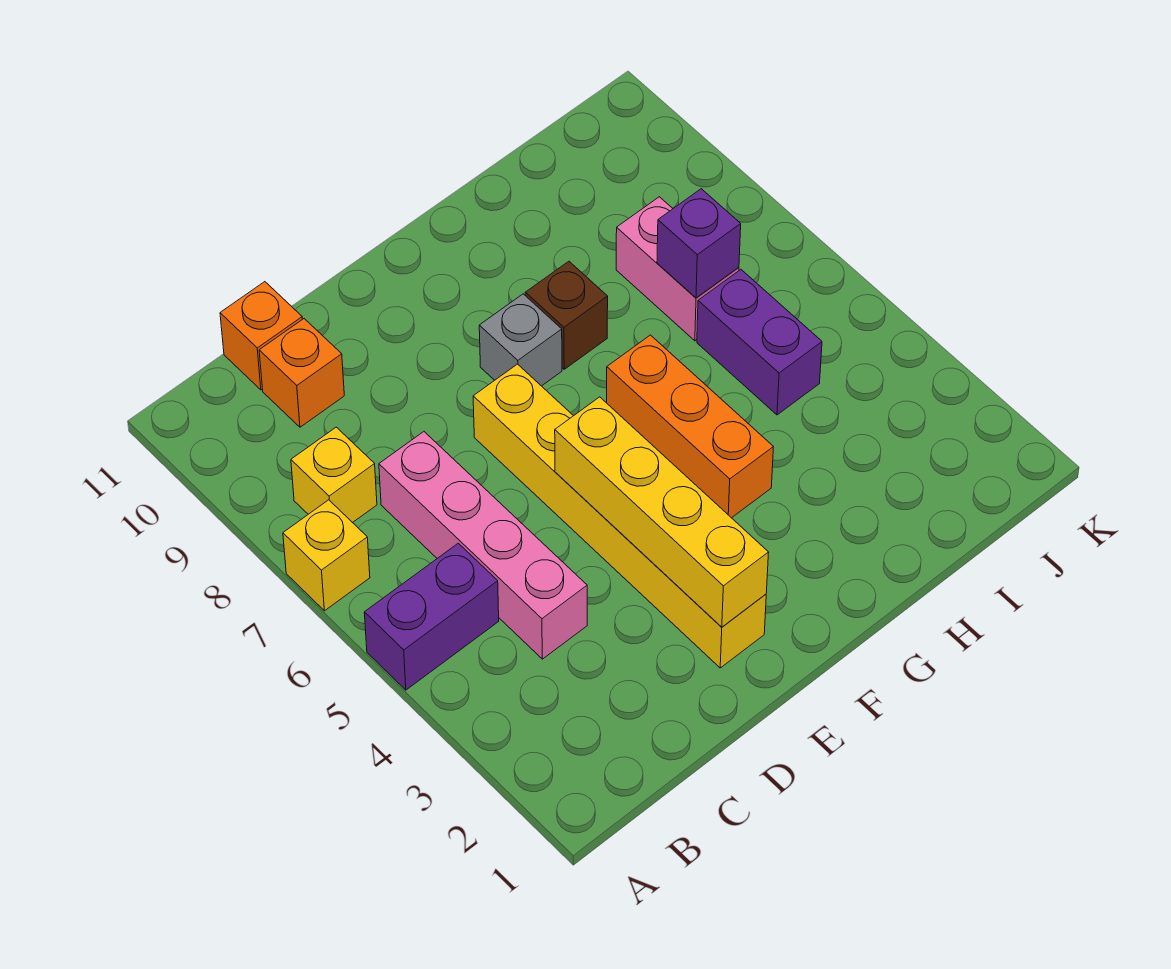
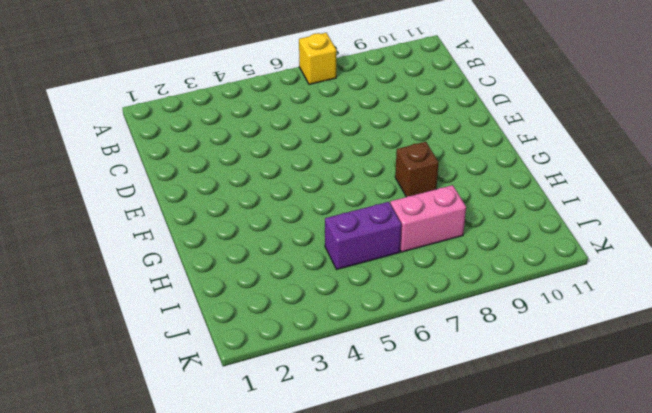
none -> purple 1x2 brick [364,543,499,690]
none -> yellow 1x1 brick [291,427,377,523]
none -> pink 1x4 brick [379,432,587,659]

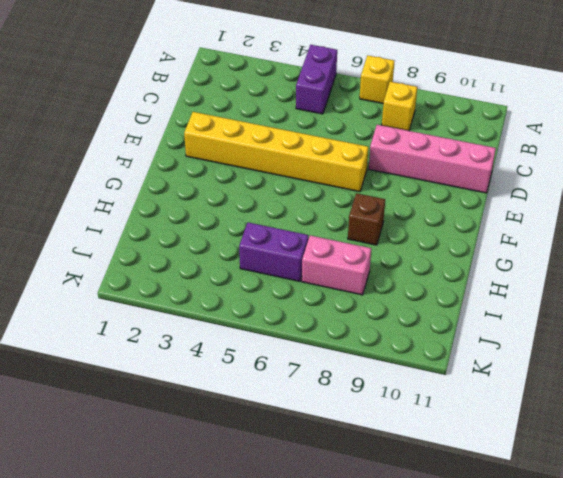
pink 1x4 brick [369,125,496,193] -> pink 1x4 brick moved to [379,432,587,659]
none -> orange 1x1 brick [259,319,344,427]
none -> orange 1x1 brick [220,282,302,390]
none -> grey 1x1 brick [479,294,562,386]

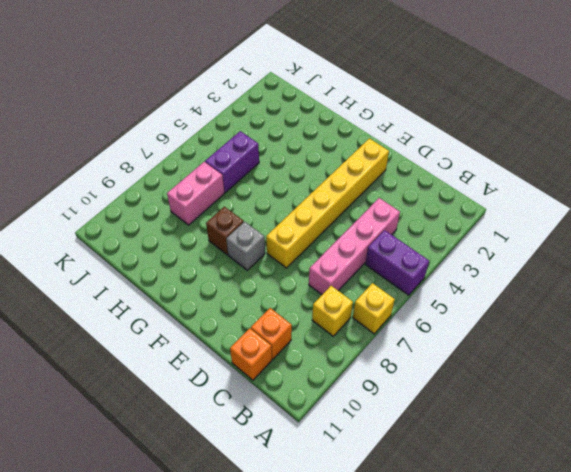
none -> orange 1x3 brick [607,335,773,518]
none -> yellow 1x4 brick [555,397,769,627]
none -> purple 1x1 brick [657,189,741,298]

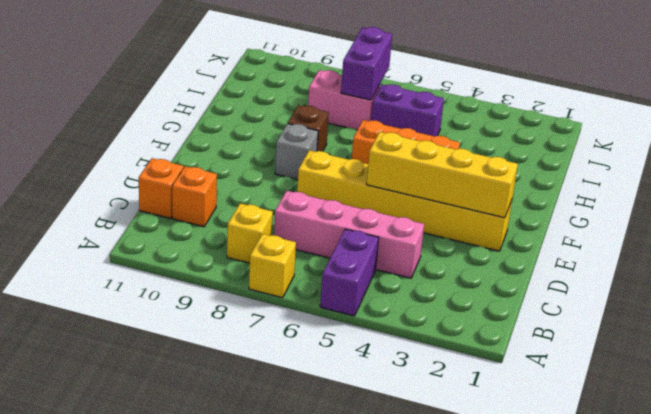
purple 1x2 brick [341,27,392,100] -> purple 1x1 brick [657,189,741,298]

